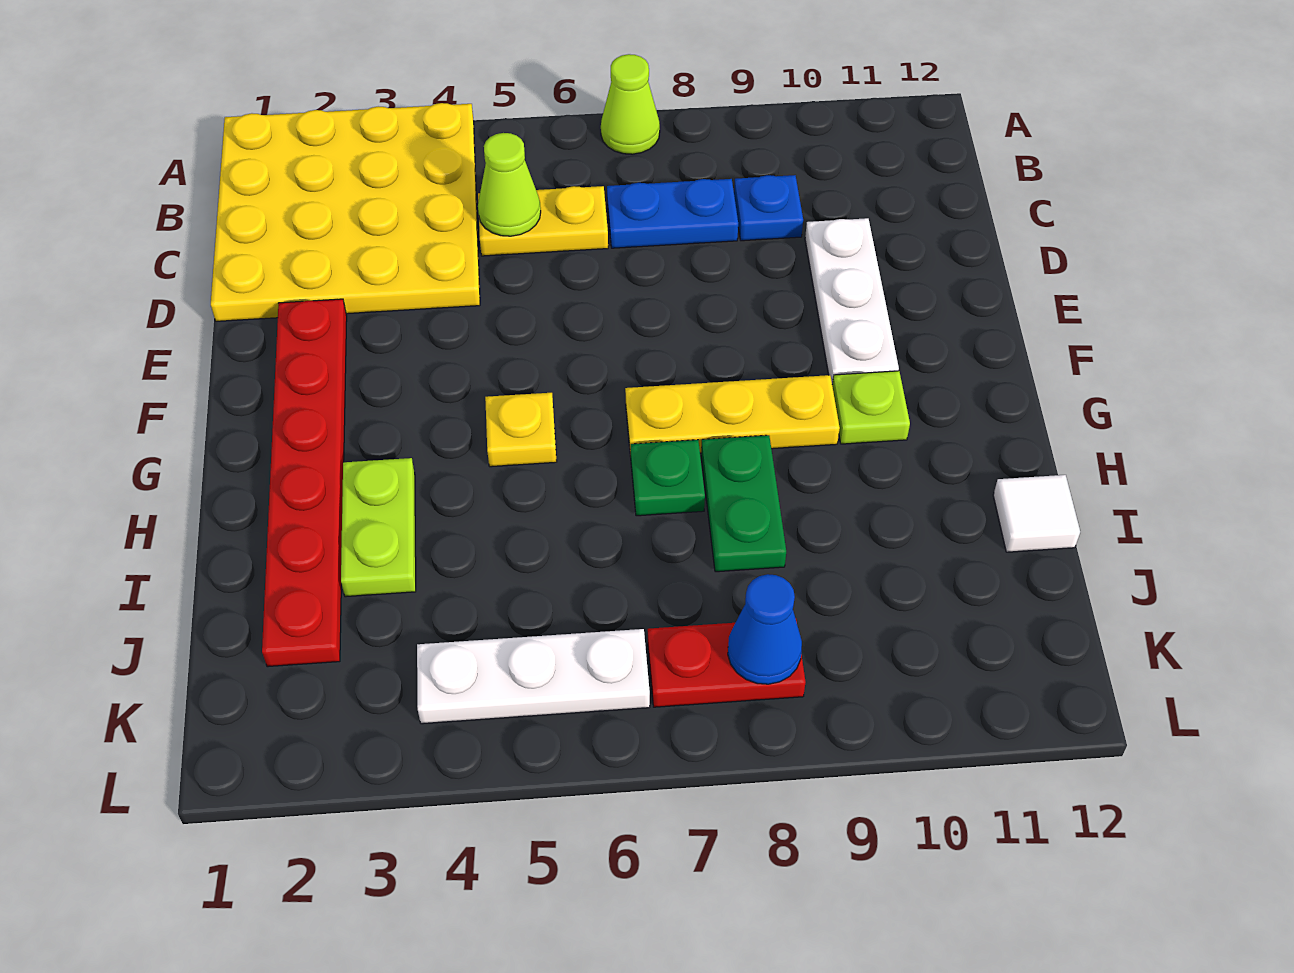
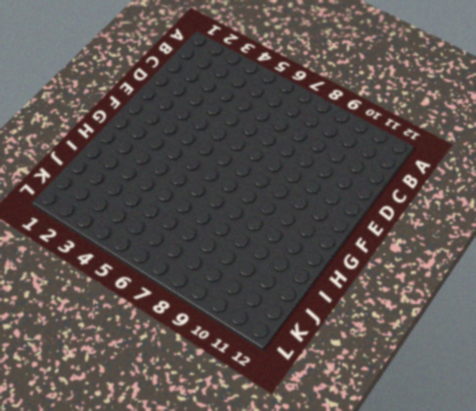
none -> yellow 4x4 plate [211,103,480,321]
none -> lime 1x1 cone [601,54,660,154]
none -> yellow 1x2 plate [478,186,608,256]

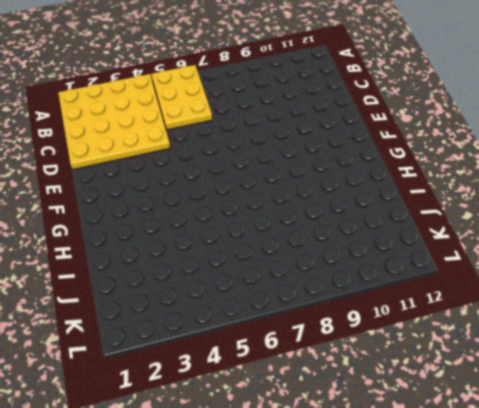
yellow 2x3 plate [151,65,212,130] -> yellow 1x2 plate [478,186,608,256]
none -> lime 1x1 cone [601,54,660,154]
none -> blue 1x2 plate [607,179,738,248]
none -> blue 1x1 plate [734,175,803,241]

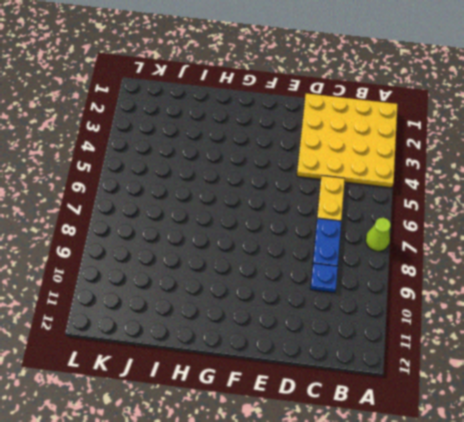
none -> white 1x3 plate [805,218,899,384]
none -> red 1x6 plate [262,299,347,667]
none -> yellow 1x1 plate [485,393,557,467]

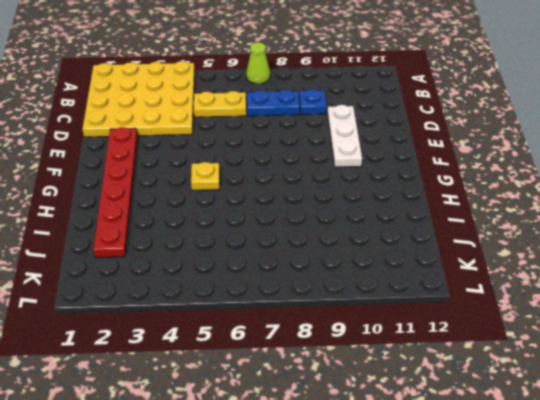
none -> yellow 1x3 plate [625,375,840,457]
none -> lime 1x1 plate [832,371,910,444]
none -> lime 1x2 plate [341,458,416,597]

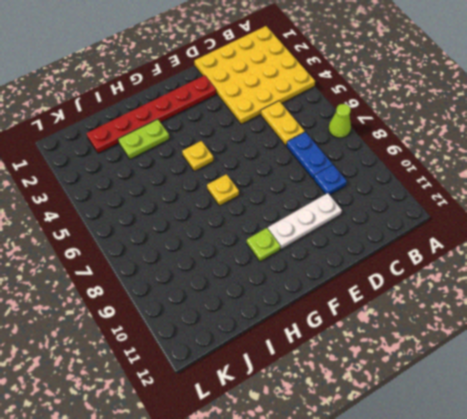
yellow 1x1 plate [207,174,239,206] -> yellow 1x3 plate [625,375,840,457]
none -> green 1x1 plate [630,440,705,516]
none -> green 1x2 plate [701,435,786,572]
none -> white 1x1 tile [993,475,1080,552]

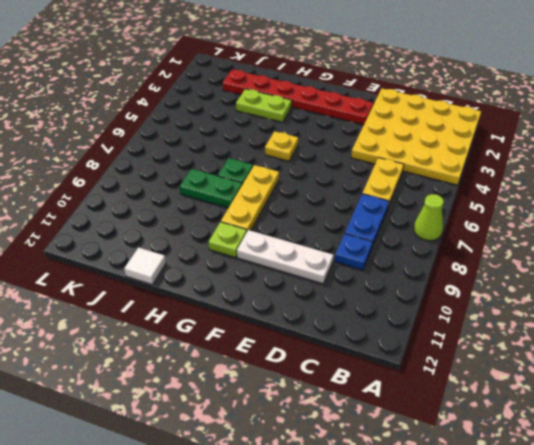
none -> white 1x3 plate [417,629,650,724]
none -> red 1x2 plate [648,620,805,707]
none -> lime 1x1 cone [478,133,541,236]

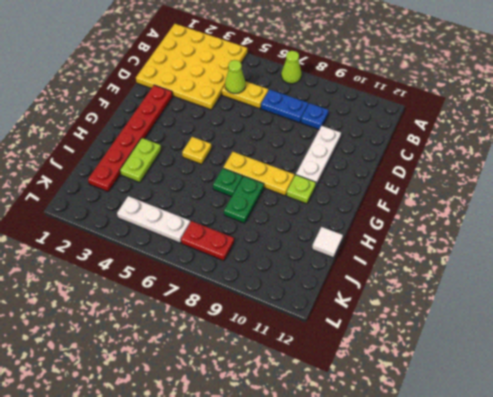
none -> blue 1x1 cone [728,574,802,684]

